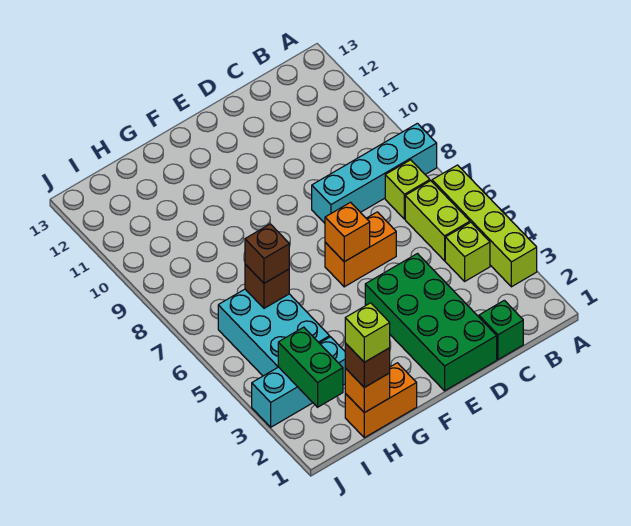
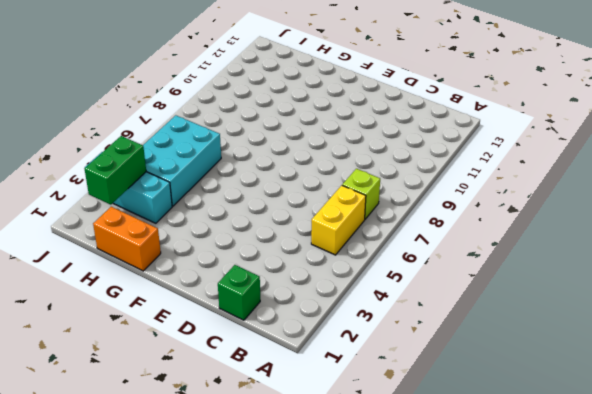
yellow 1x2 brick [311,185,366,255] -> lime 1x2 brick [405,181,470,261]
none -> lime 1x4 brick [432,165,537,287]
none -> cyan 1x4 brick [312,123,437,223]
none -> lime 1x1 brick [445,222,490,281]

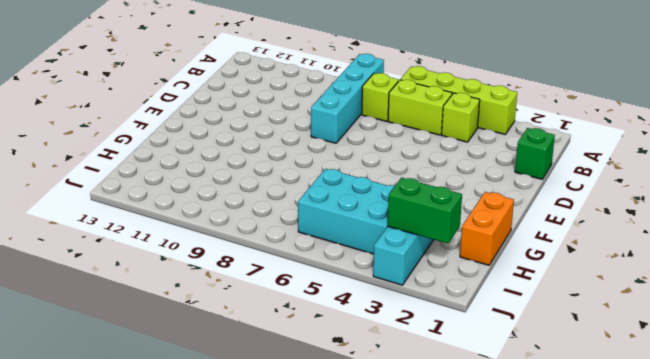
none -> green 2x4 brick [365,254,497,391]
none -> orange 1x2 brick [325,212,396,287]
none -> orange 1x1 brick [325,202,370,262]

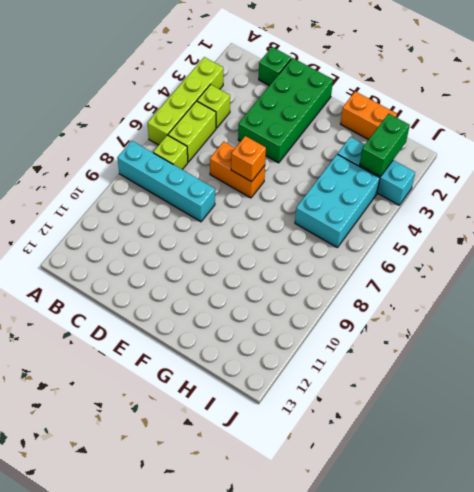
none -> orange 1x1 brick [345,368,390,413]
none -> brown 1x1 brick [245,264,289,308]
none -> brown 1x1 brick [345,343,390,387]

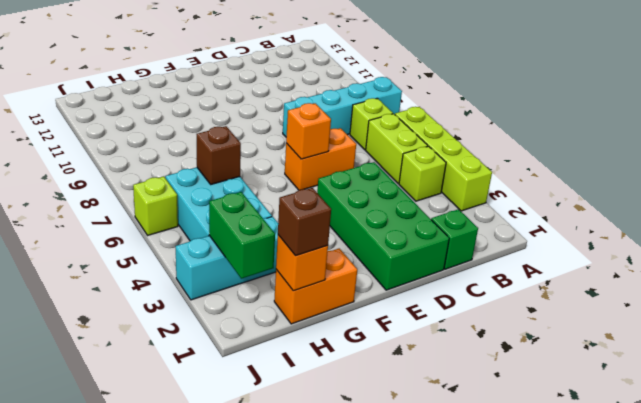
lime 1x1 brick [133,176,178,235] -> lime 1x1 brick moved to [345,303,390,362]
none -> brown 1x1 brick [245,224,289,283]

